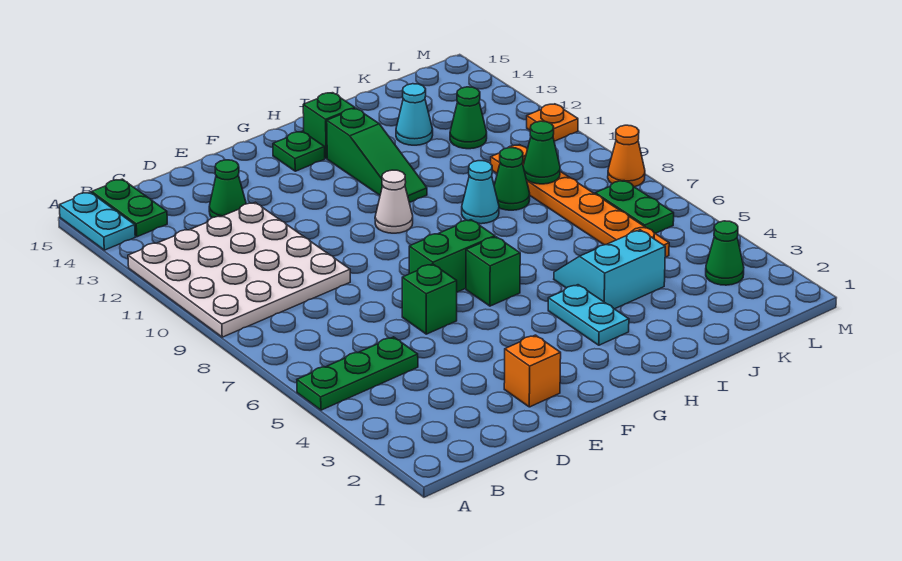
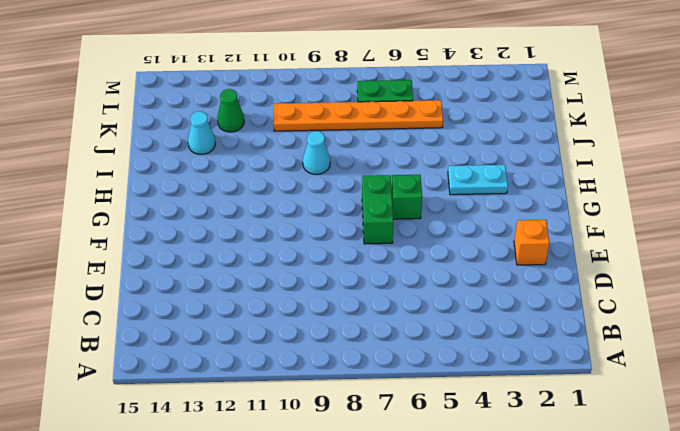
none -> green 1x3 plate [297,337,418,410]
none -> white 4x4 plate [128,203,350,337]
none -> cyan 1x2 plate [59,192,135,250]

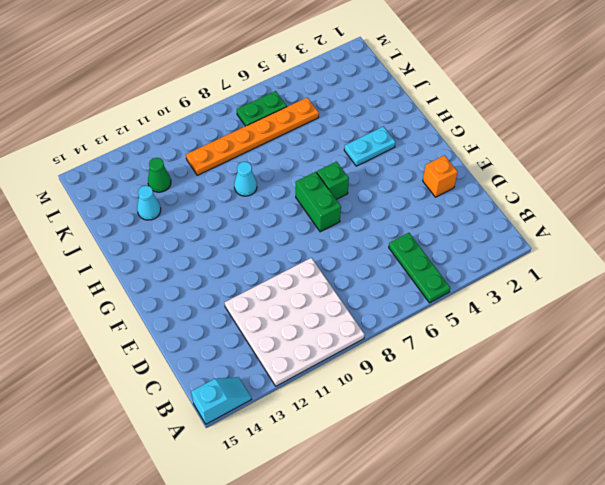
cyan 1x2 slope [191,377,251,424] -> cyan 1x2 plate [59,192,135,250]
none -> green 1x2 plate [92,179,167,237]
none -> green 1x1 cone [209,160,246,218]
none -> green 1x1 brick [402,264,457,334]

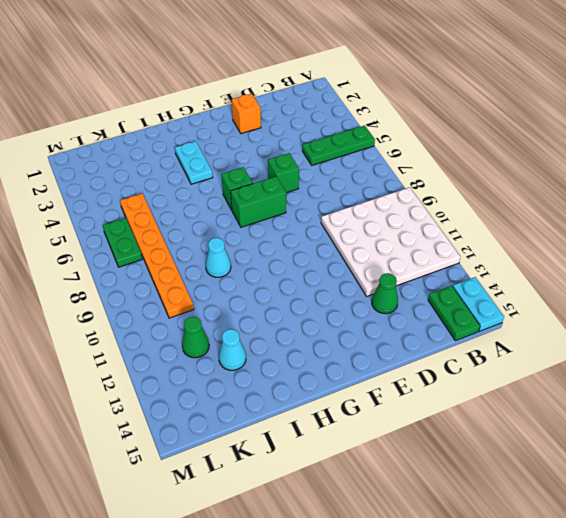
none -> white 1x1 cone [375,170,413,233]
none -> green 1x1 plate [273,131,325,171]
none -> green 1x3 slope [327,108,427,203]

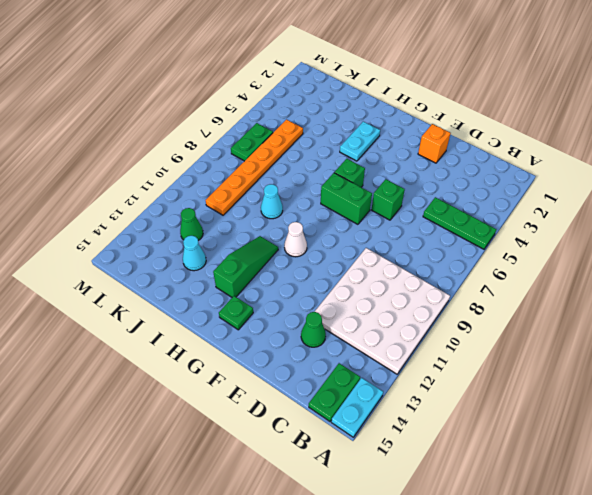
none -> green 1x1 brick [303,93,355,158]
none -> cyan 2x2 slope [554,230,665,309]
none -> green 1x1 cone [494,148,530,210]

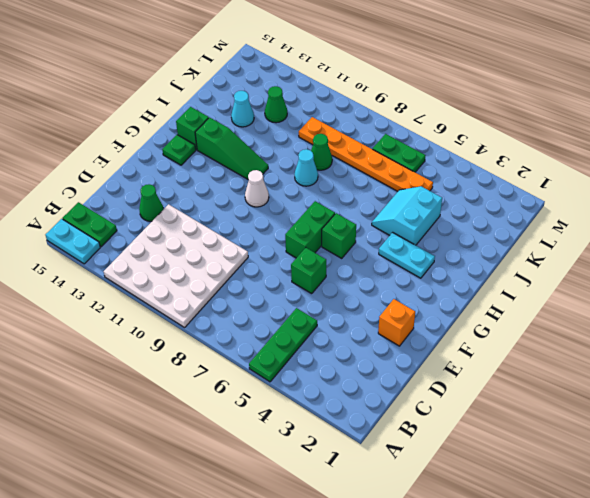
none -> green 1x1 cone [706,221,744,285]
none -> orange 1x1 cone [608,125,645,187]
none -> orange 1x1 plate [527,104,578,141]

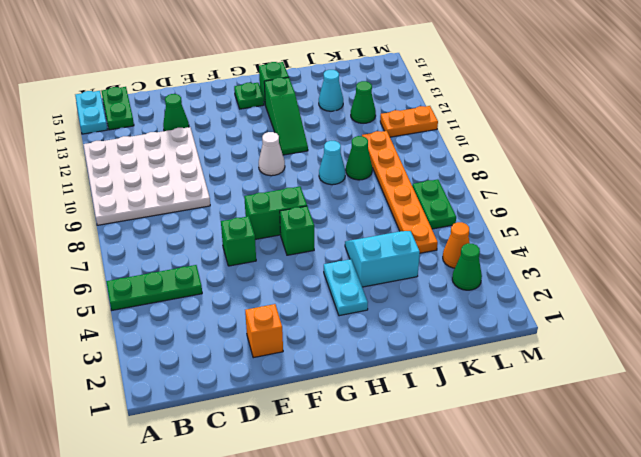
orange 1x1 cone [443,222,470,268] -> orange 1x1 cone moved to [608,125,645,187]
orange 1x2 plate [380,106,438,137] -> orange 1x1 plate [527,104,578,141]
none -> green 1x1 cone [523,121,560,184]

